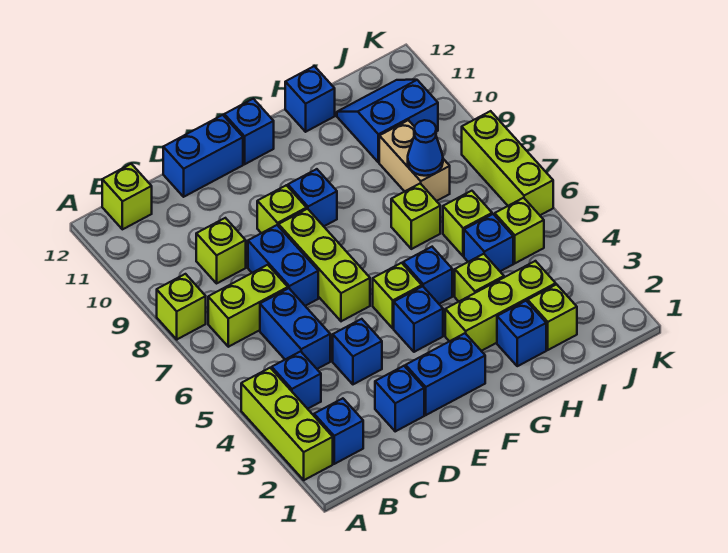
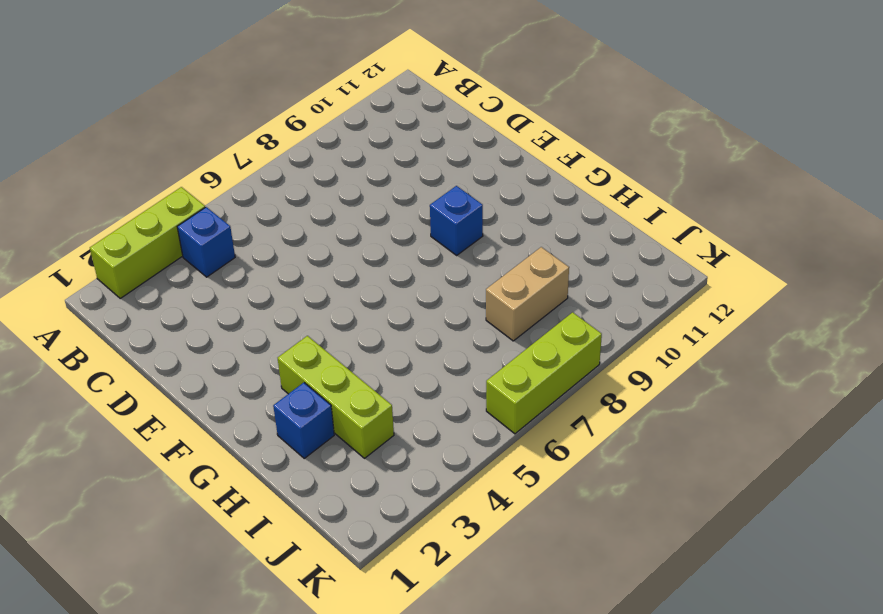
none -> lime 1x1 brick [157,274,206,339]
none -> blue 1x1 brick [314,398,363,464]
none -> lime 1x2 brick [208,265,288,347]
none -> lime 1x1 brick [102,164,152,229]

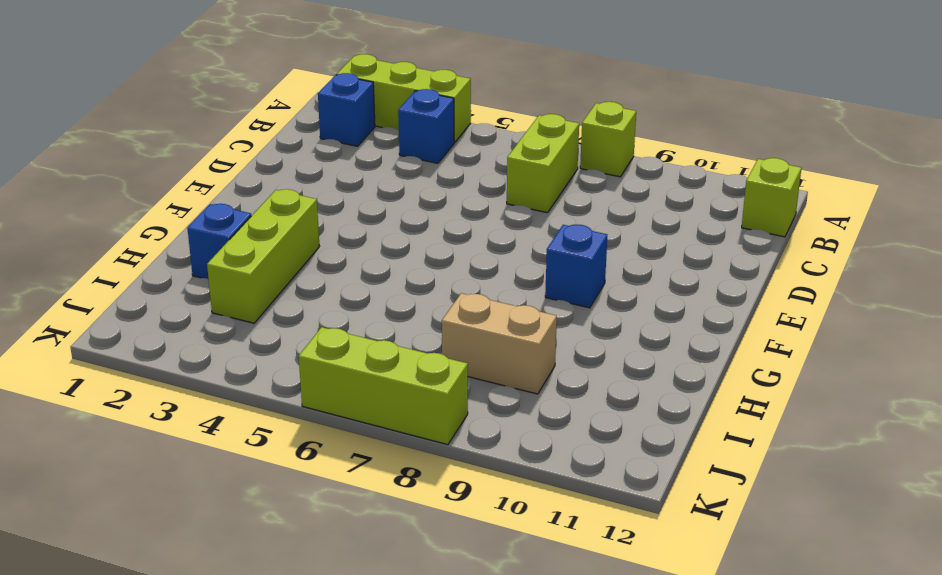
none -> blue 1x2 brick [260,288,330,369]
none -> lime 1x1 brick [196,218,246,283]
none -> blue 1x1 brick [375,366,424,431]
none -> blue 1x1 brick [333,319,382,384]

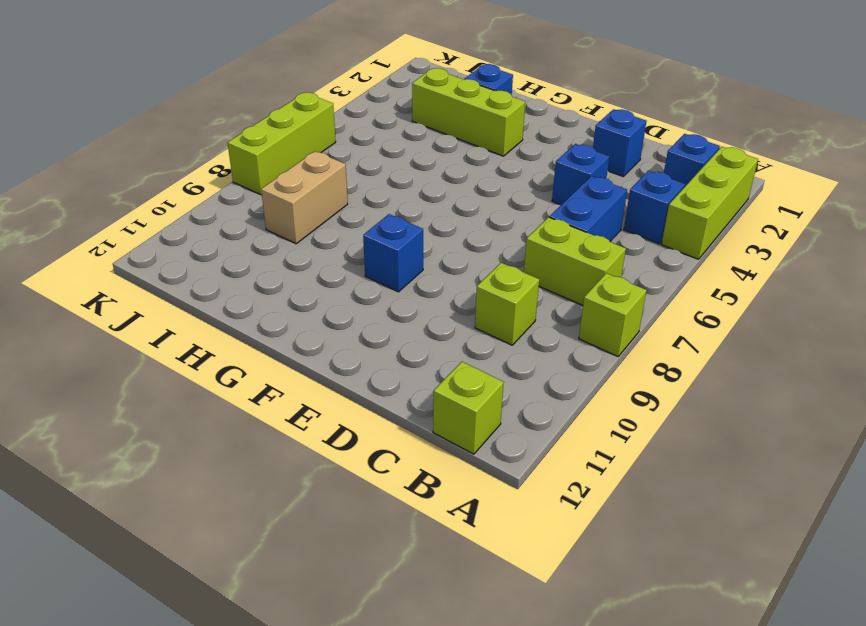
none -> blue 1x2 brick [248,225,318,306]
none -> blue 1x2 brick [163,115,243,197]
none -> blue 1x2 brick [406,333,485,415]
none -> lime 1x3 brick [279,209,370,321]

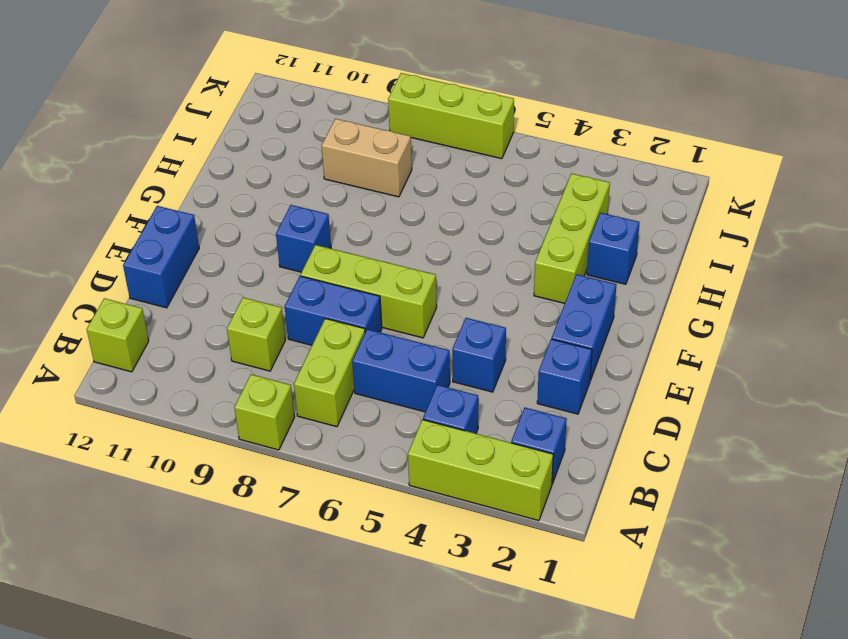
none -> lime 1x1 brick [257,185,307,233]
none -> blue 1x1 brick [394,286,443,352]
none -> lime 1x1 brick [373,263,422,328]
none -> blue 1x1 brick [224,99,274,164]

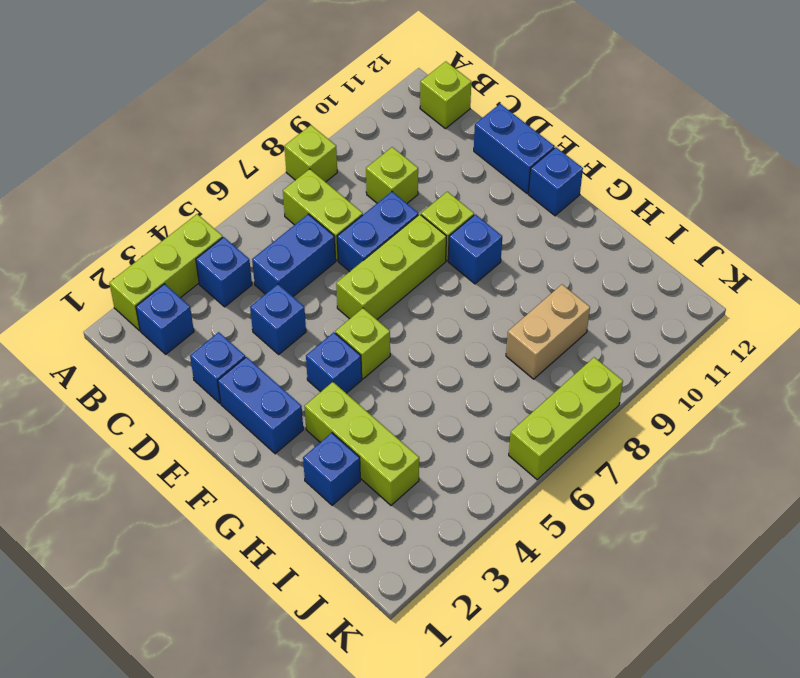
none -> blue 1x1 brick [403,247,452,304]
none -> lime 1x1 brick [455,254,504,301]
none -> lime 1x1 brick [391,183,440,249]
none -> blue 1x1 brick [285,66,335,132]

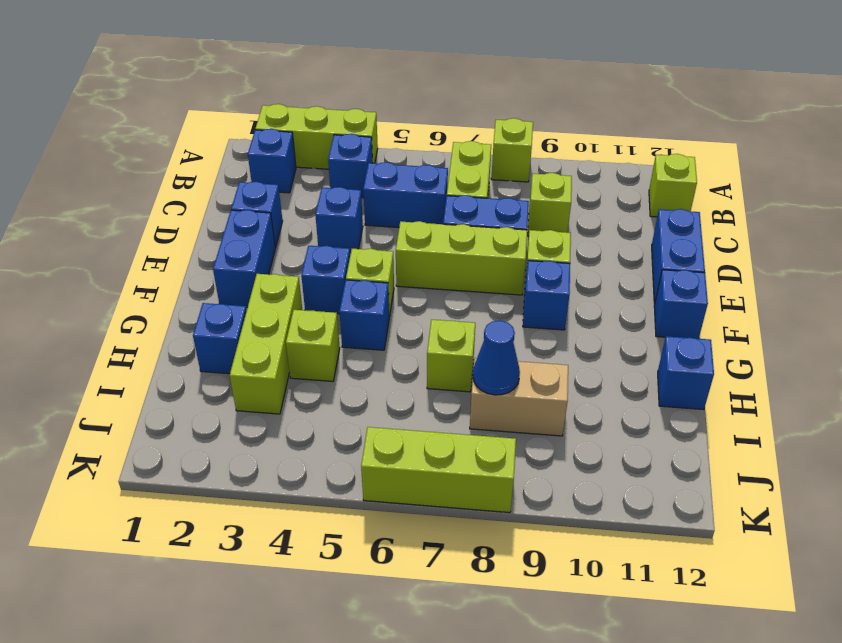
none -> lime 1x1 brick [528,284,577,350]
none -> blue 1x1 brick [464,214,513,271]
none -> lime 1x1 brick [443,191,492,256]
none -> blue 2x2 slope [337,80,438,162]

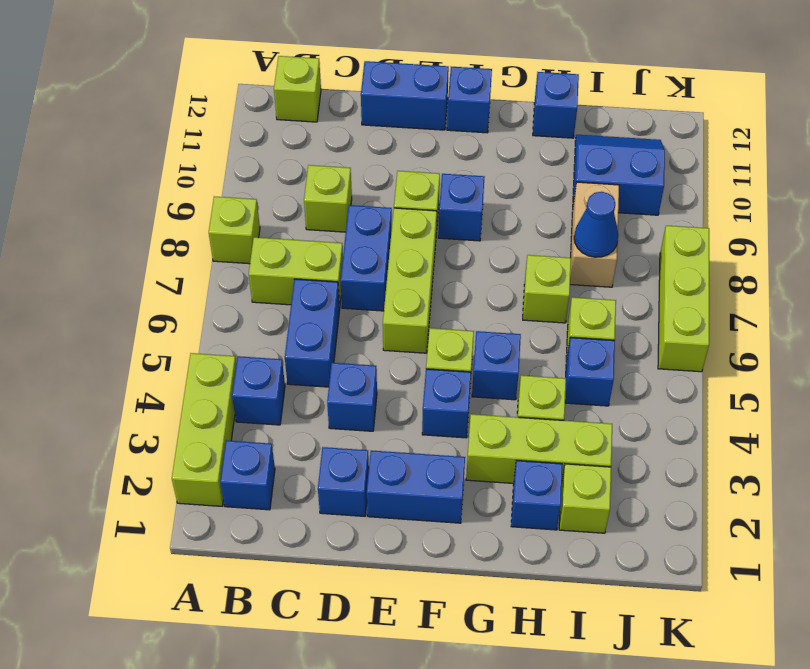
none -> lime 1x1 brick [495,198,544,263]

